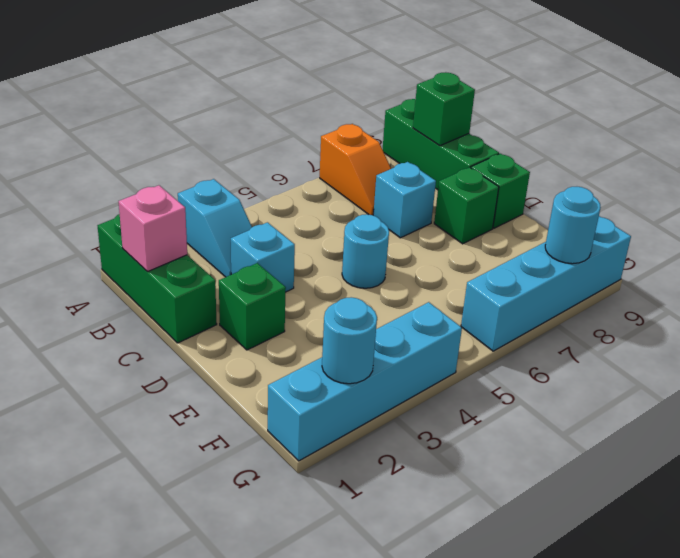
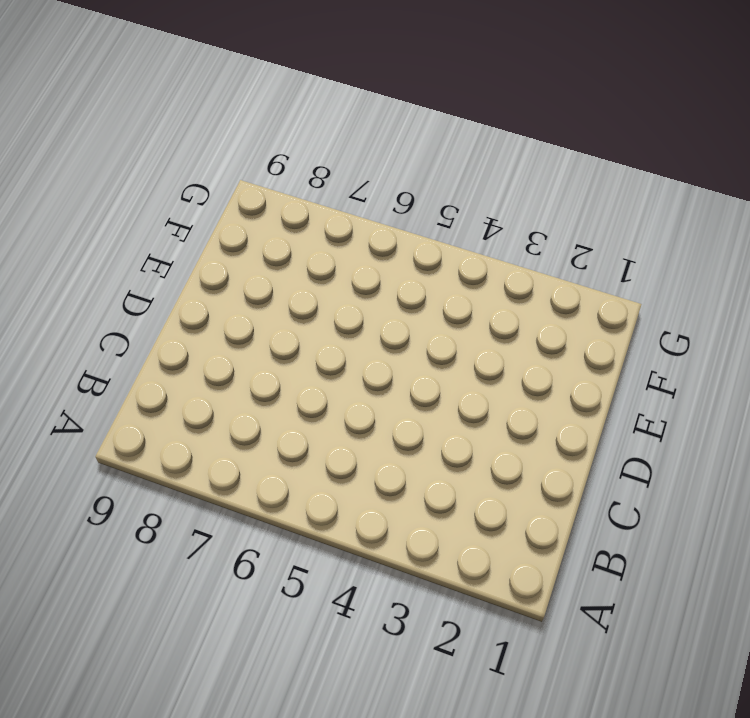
none -> green 1x3 brick [98,214,217,343]
none -> cyan 1x2 slope [178,179,252,277]
none -> orange 1x2 slope [320,124,391,215]

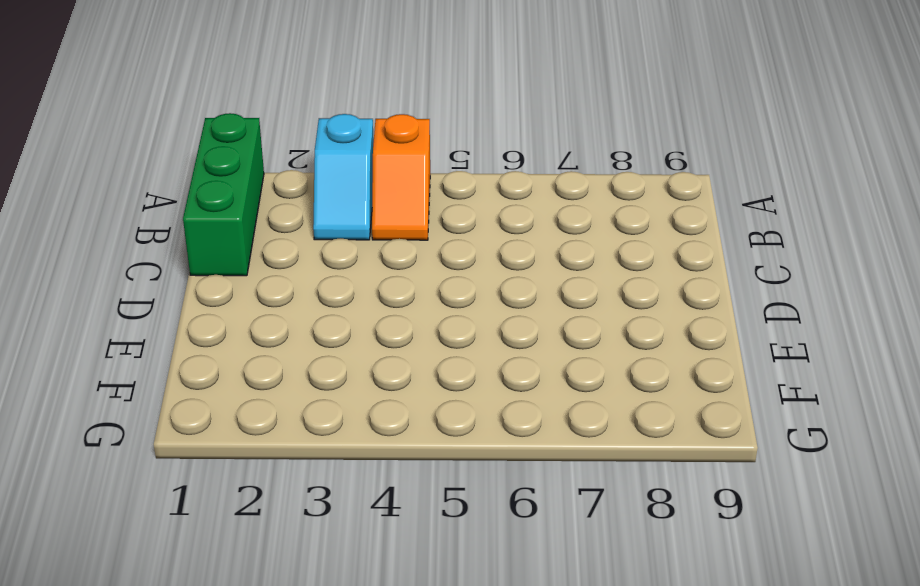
orange 1x2 slope [372,114,430,240] -> orange 1x2 slope moved to [320,124,391,215]
none -> green 1x3 brick [383,99,499,190]
none -> cyan 1x1 brick [231,222,295,292]
none -> cyan 1x1 brick [373,162,436,238]

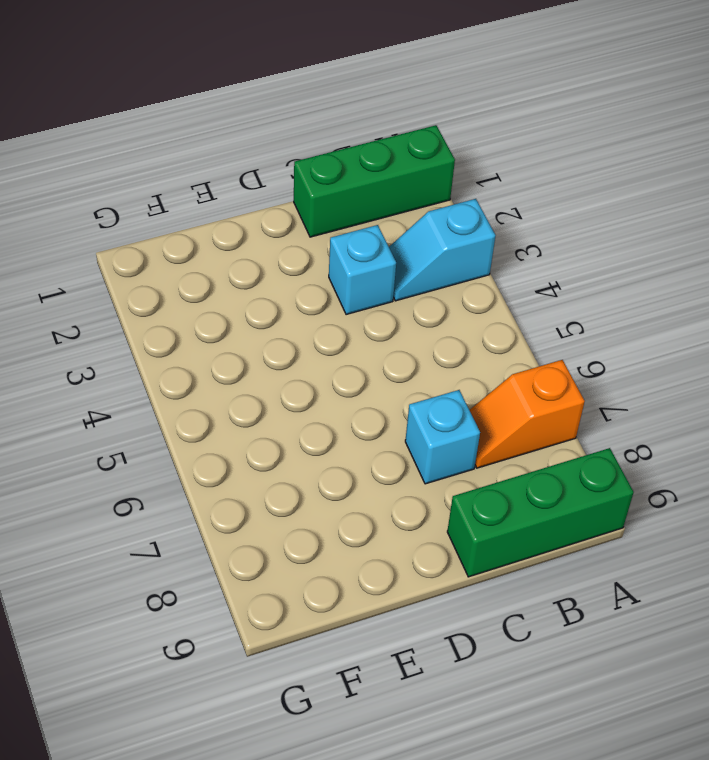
none -> green 1x1 brick [219,263,286,350]
none -> cyan 1x1 round brick [342,214,389,288]
none -> green 1x1 brick [434,167,499,244]

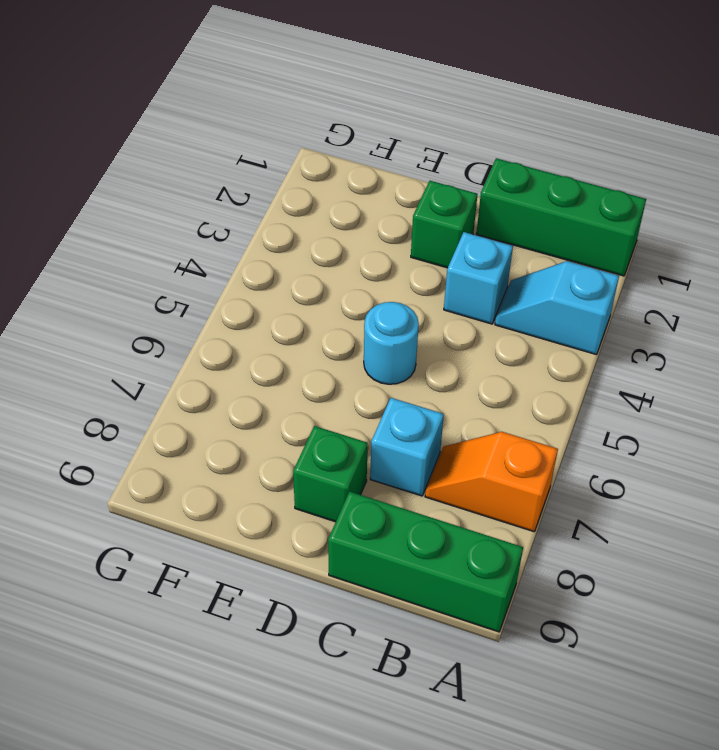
none -> green 1x1 brick [471,154,530,228]
none -> cyan 1x4 brick [268,302,462,461]
none -> cyan 1x4 brick [461,216,631,351]

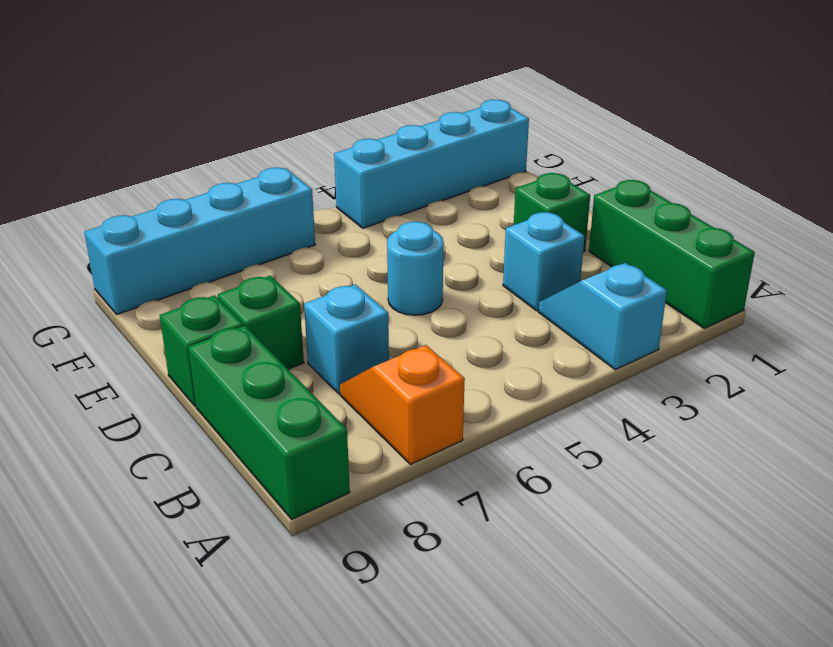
none -> pink 1x1 brick [119,185,187,271]
none -> green 1x1 brick [413,72,475,146]
none -> cyan 1x1 round brick [322,297,377,384]

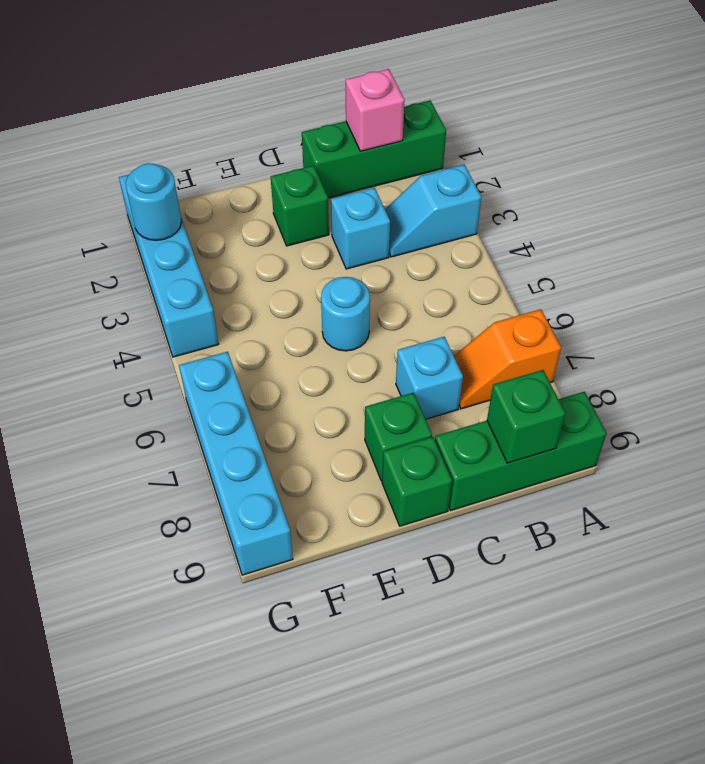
none -> cyan 1x1 round brick [545,187,601,264]

